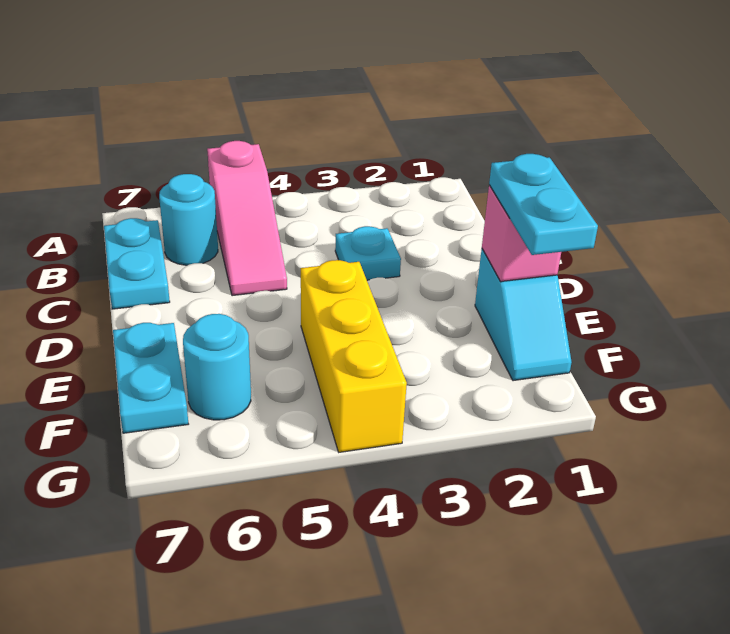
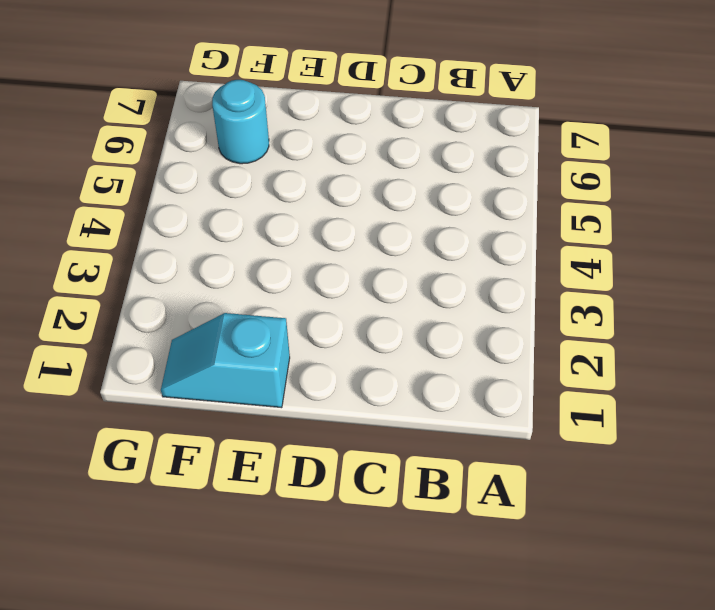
none -> pink 1x3 slope [207,141,287,296]
none -> cyan 1x1 round brick [159,174,218,265]

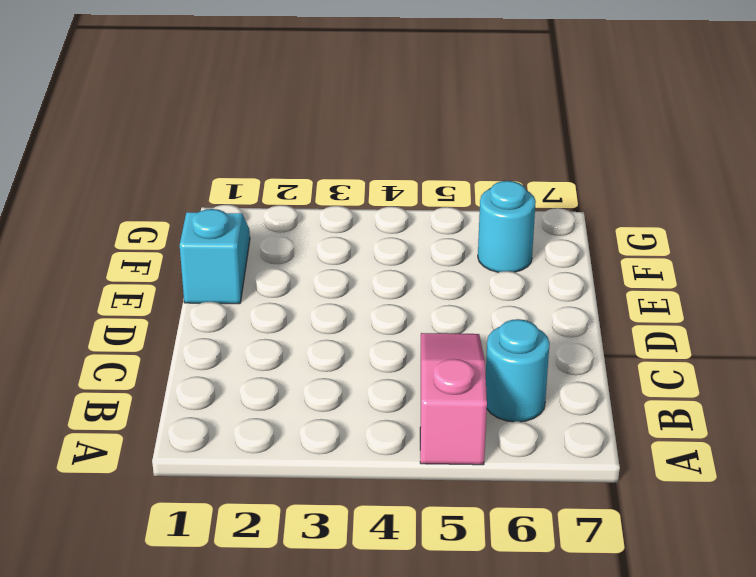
none -> cyan 1x2 plate [104,218,170,309]
none -> cyan 1x1 plate [335,226,401,280]

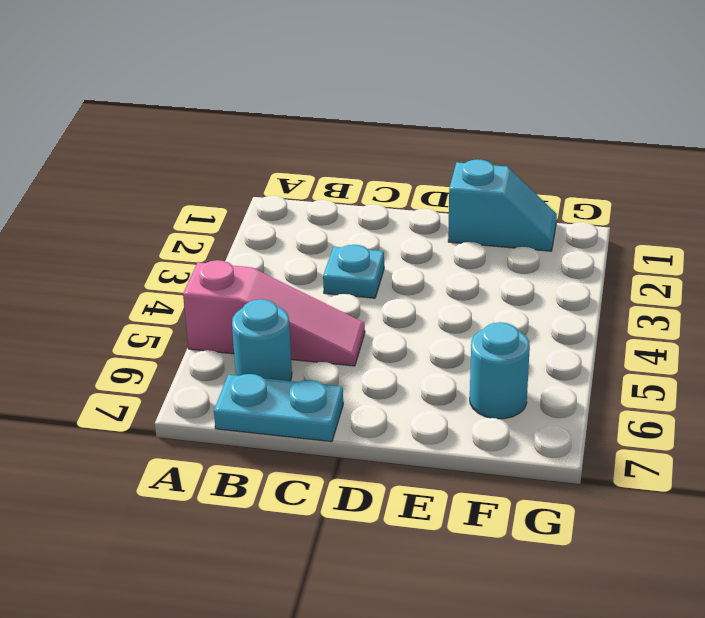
none -> yellow 1x3 brick [301,260,407,452]
none -> cyan 1x2 plate [113,323,188,433]

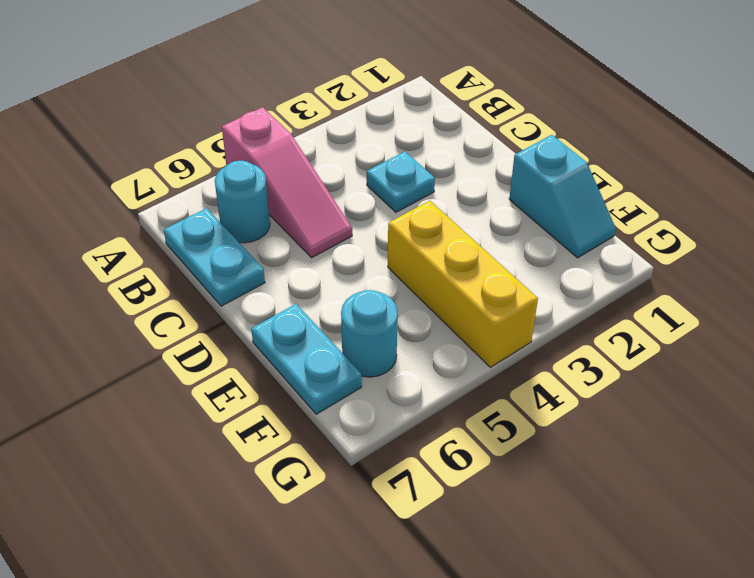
none -> pink 1x1 brick [482,185,561,282]
none -> cyan 1x2 plate [489,154,598,255]

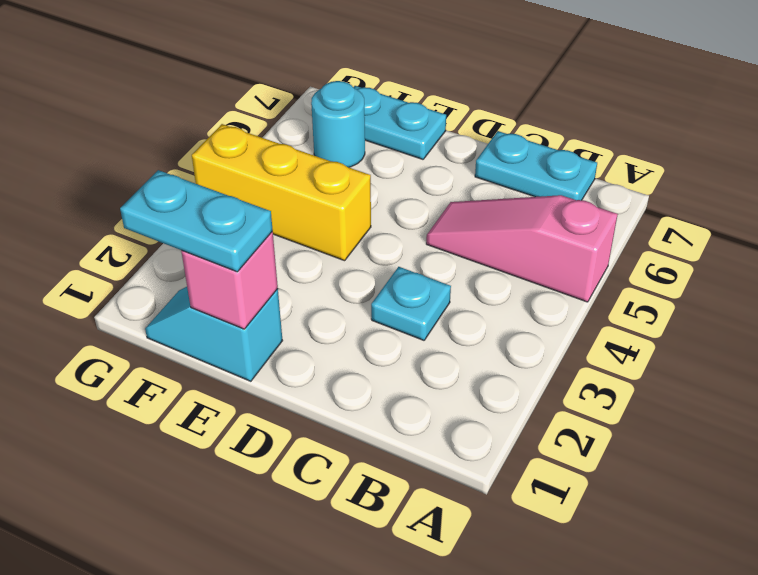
none -> cyan 1x1 round brick [159,174,218,265]

